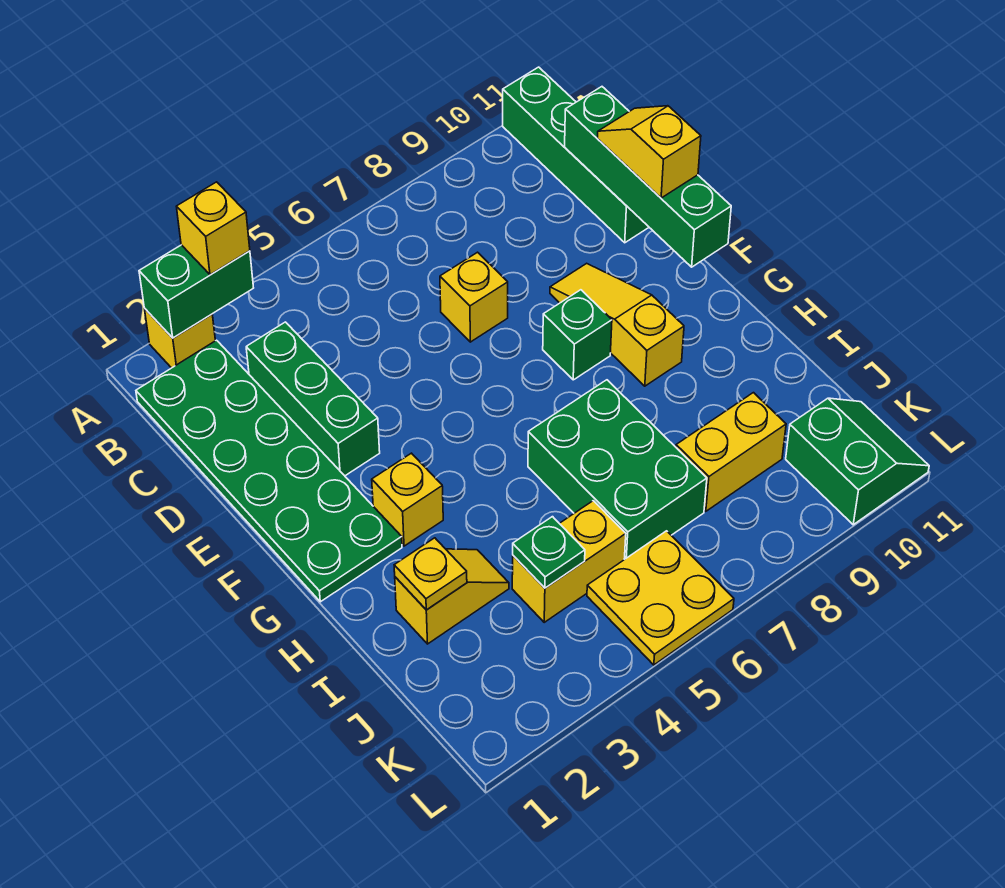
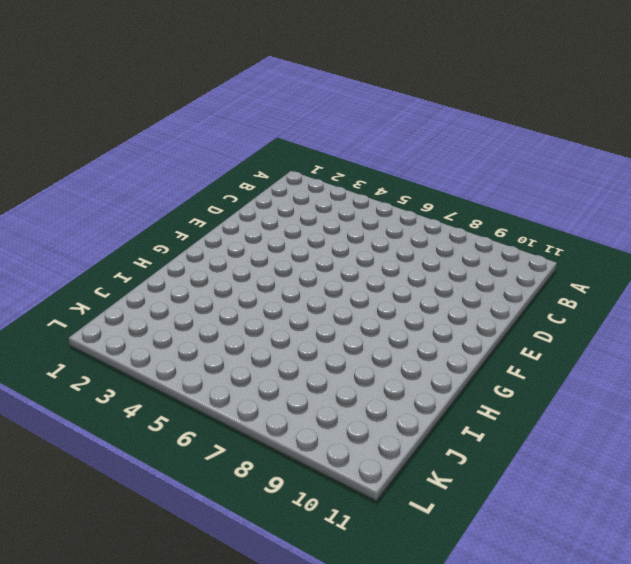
none -> yellow 1x1 brick [144,308,215,368]
none -> green 1x4 brick [503,67,649,243]
none -> green 2x6 plate [136,340,402,602]

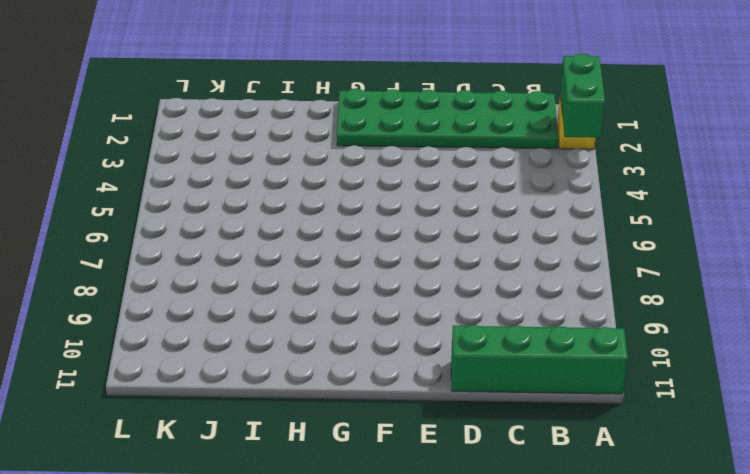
none -> green 1x3 brick [246,322,380,476]
none -> yellow 1x1 brick [440,252,508,342]
none -> yellow 1x3 slope [550,263,684,386]

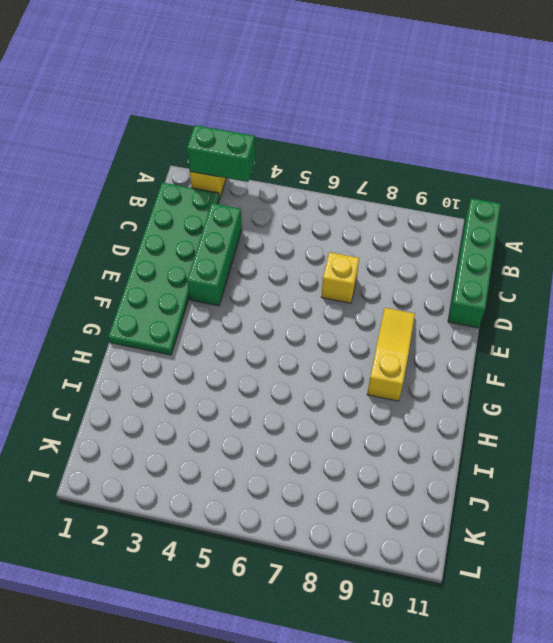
none -> green 1x1 brick [543,290,612,380]
none -> yellow 1x1 brick [372,453,443,546]
none -> green 2x3 brick [528,380,707,559]

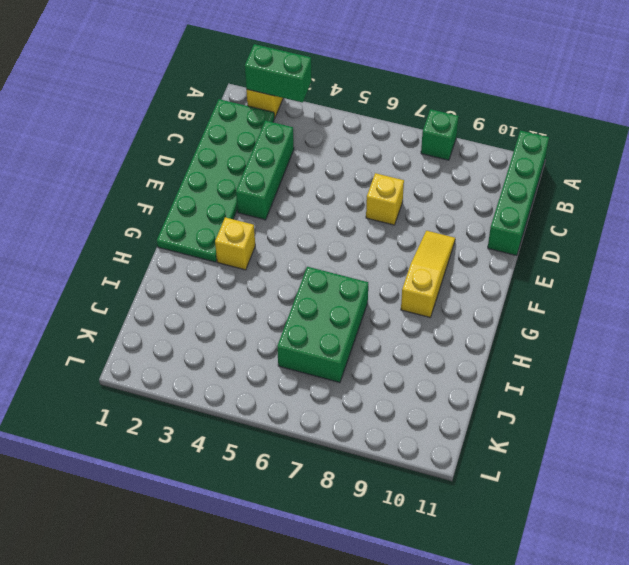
green 1x1 brick [421,109,459,160] -> green 1x1 brick moved to [543,290,612,380]
none -> yellow 1x2 slope [395,549,509,644]
none -> yellow 1x2 brick [512,501,626,622]
none -> yellow 1x2 brick [676,393,786,511]

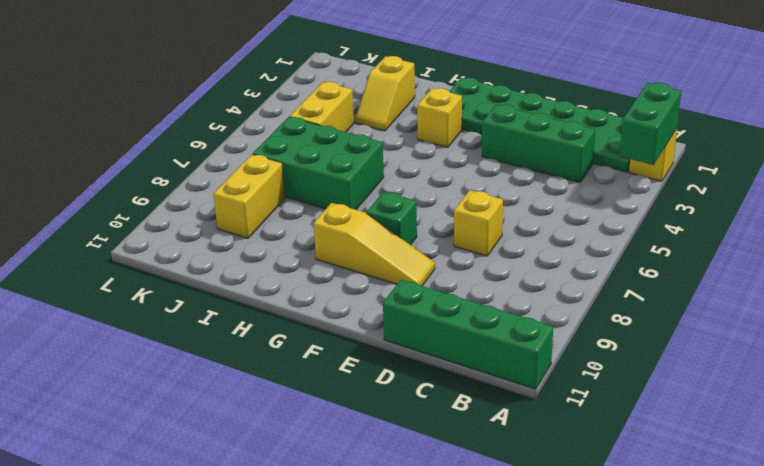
none -> yellow 2x2 plate [587,531,734,665]
none -> green 2x2 slope [786,398,929,525]
none -> green 1x4 brick [565,87,731,267]

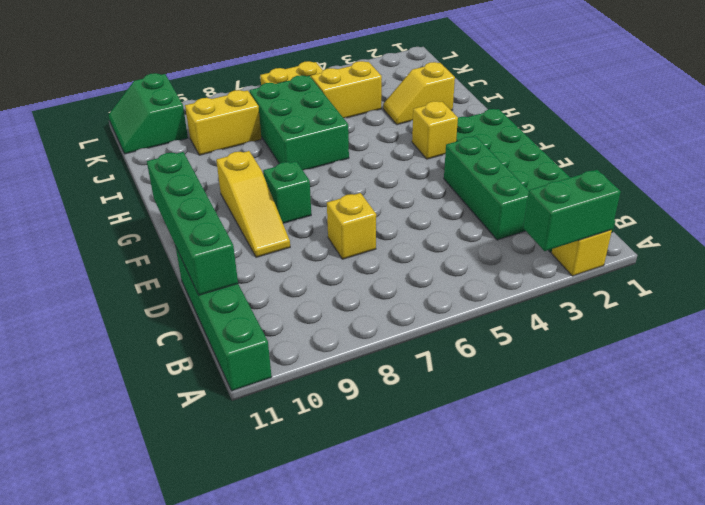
none -> yellow 1x1 plate [394,538,467,610]
none -> green 1x1 plate [513,517,585,588]
none -> yellow 1x1 brick [176,182,250,275]

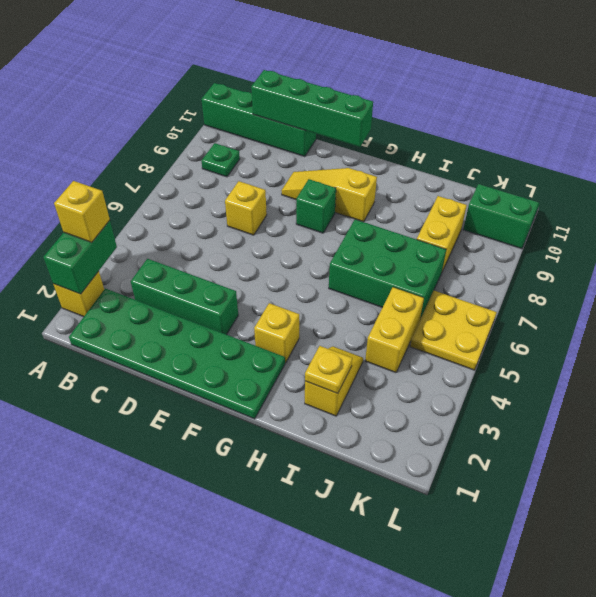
green 1x1 plate [201,143,240,177] -> green 1x1 plate moved to [513,517,585,588]
none -> yellow 1x2 slope [597,106,701,198]

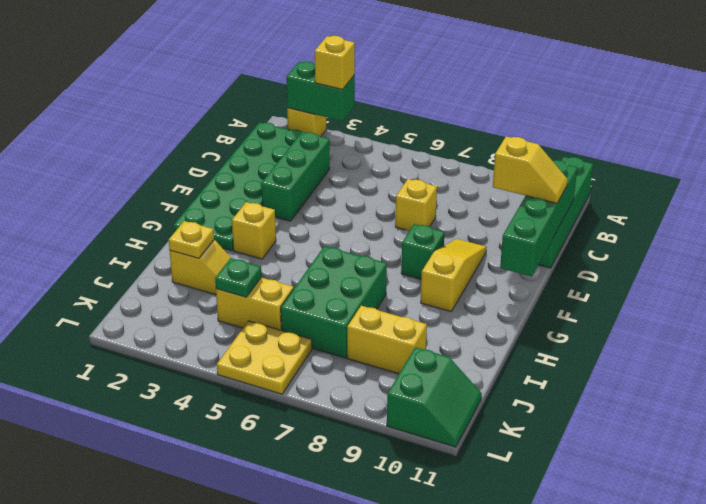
yellow 1x2 slope [493,136,568,203] -> yellow 1x2 slope turned to [597,106,701,198]

